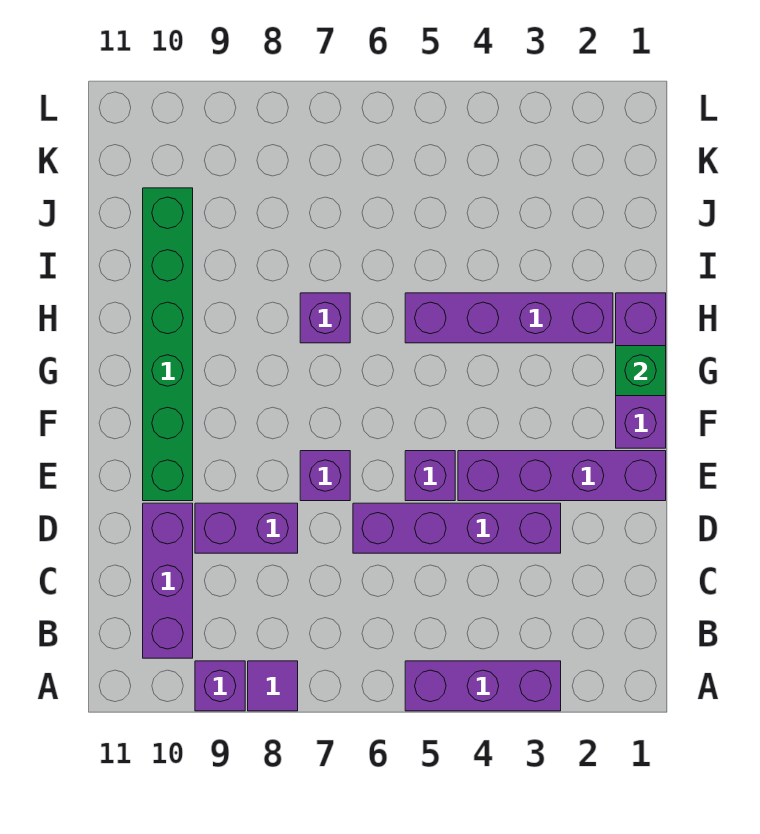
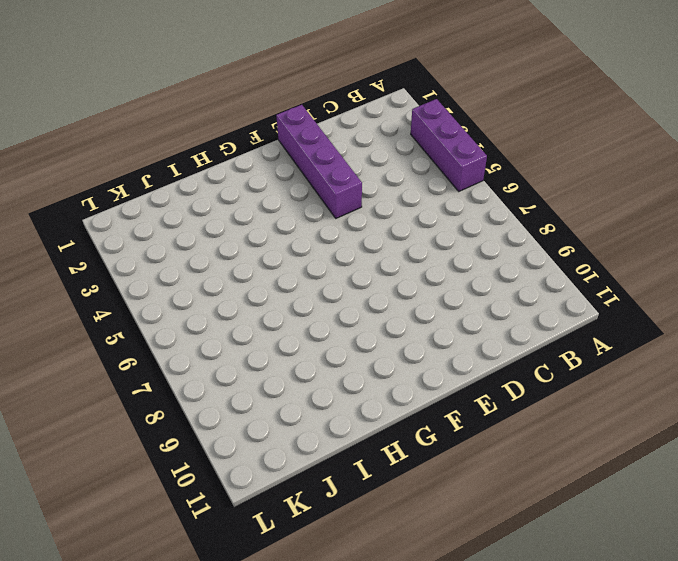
none -> purple 1x1 tile [248,661,298,711]
none -> purple 1x1 brick [195,661,245,711]
none -> purple 1x3 brick [143,503,193,658]

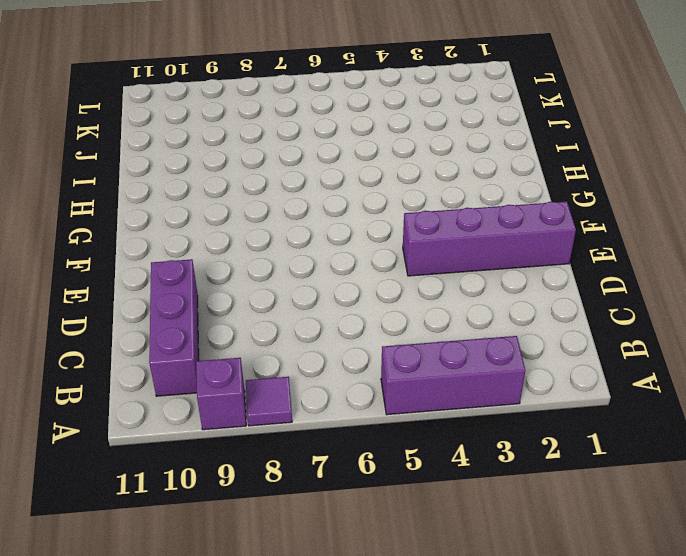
none -> purple 1x4 brick [353,503,561,553]
none -> purple 1x2 brick [195,503,298,553]
none -> purple 1x1 brick [405,451,455,501]

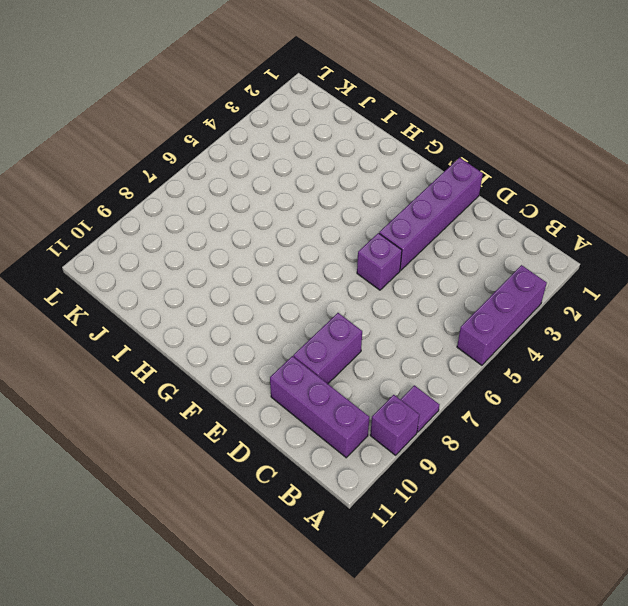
none -> purple 1x4 brick [353,503,561,553]
none -> purple 1x1 brick [300,451,350,501]
none -> green 1x6 brick [143,188,193,501]

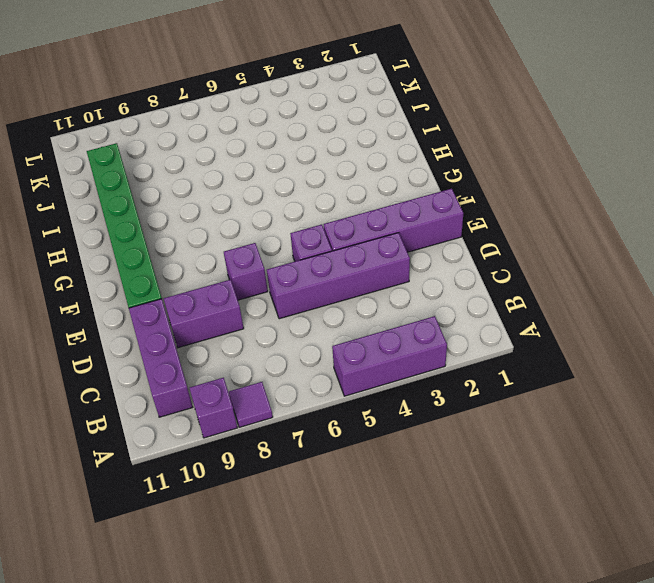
none -> purple 1x3 brick [616,293,666,448]
none -> purple 1x4 brick [405,293,613,343]
none -> purple 1x1 brick [300,293,350,343]

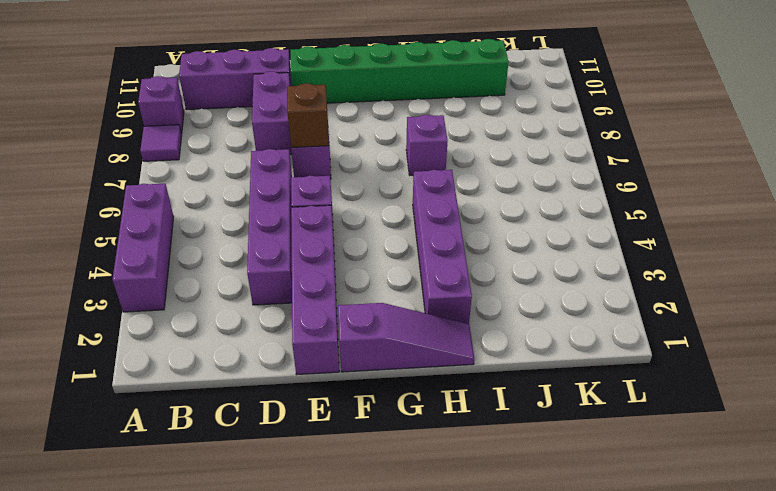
brown 1x1 brick [287,83,329,147] -> none
purple 1x3 slope [338,303,475,372] -> purple 1x3 brick [616,293,666,448]
none -> green 1x1 brick [616,346,666,396]

